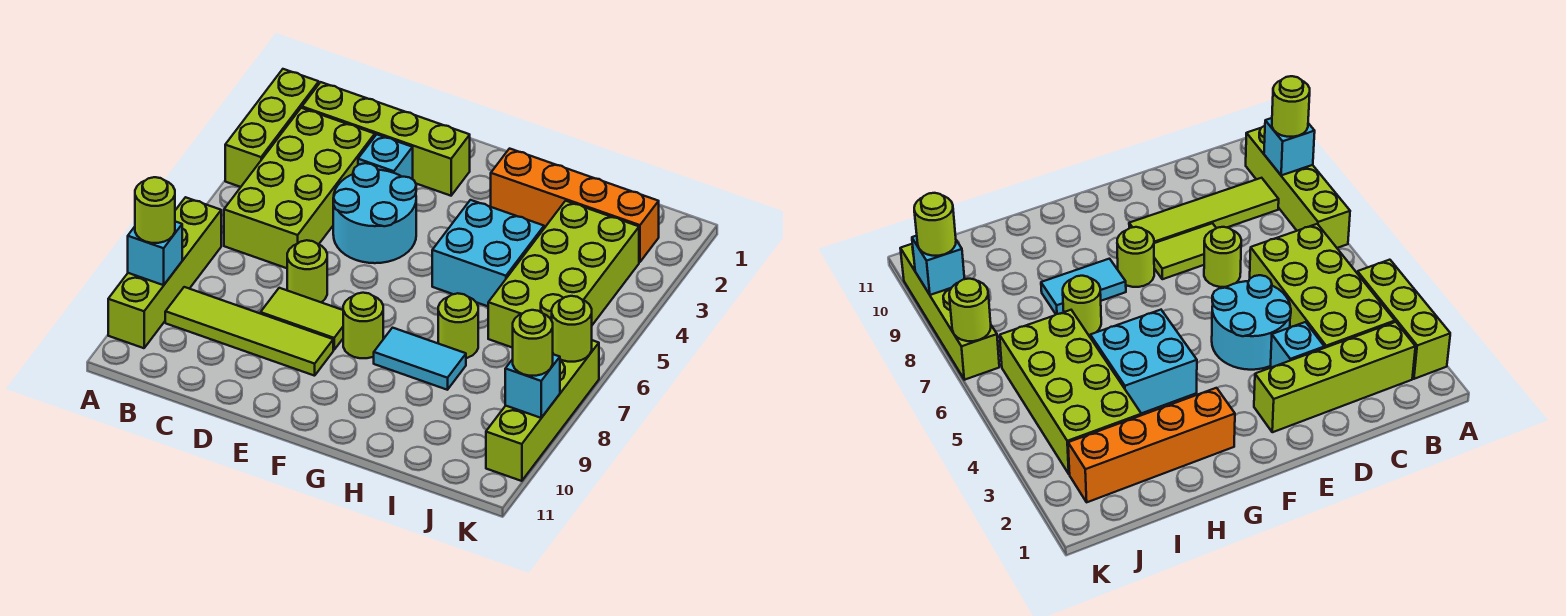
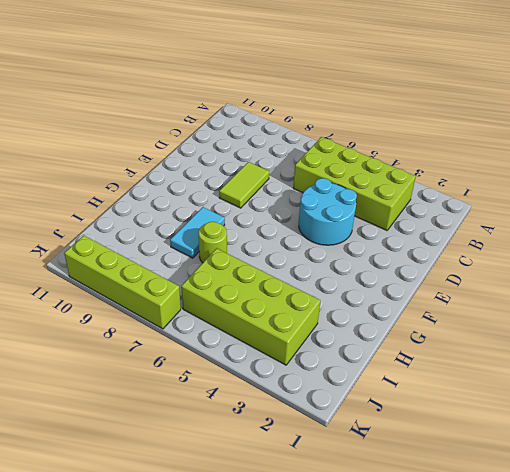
none -> lime 1x3 brick [225,69,319,187]
none -> lime 1x4 brick [108,197,221,348]
none -> lime 1x4 brick [302,82,470,196]

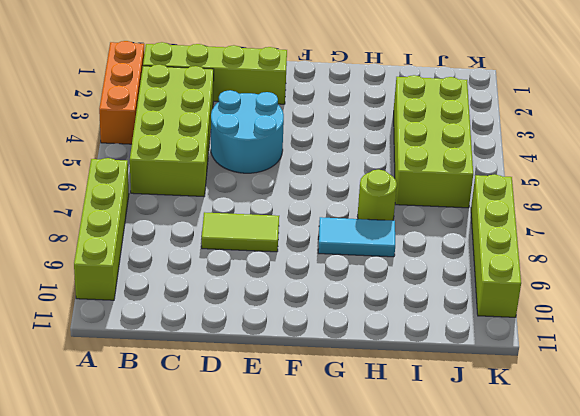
orange 1x3 brick [99,41,144,144] -> lime 1x3 brick [225,69,319,187]
none -> lime 1x4 tile [165,287,333,376]
none -> cyan 1x1 brick [358,134,413,179]
none -> lime 1x1 round brick [287,240,327,302]

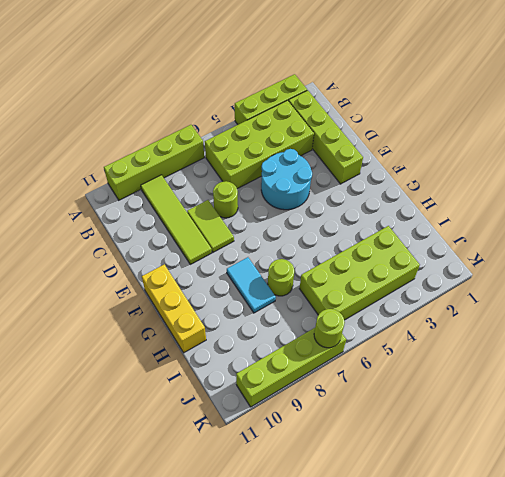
yellow 1x3 brick [142,264,206,353] -> none
none -> cyan 1x1 brick [358,134,413,179]
none -> lime 1x1 round brick [343,293,383,358]
none -> orange 1x4 brick [491,149,659,262]

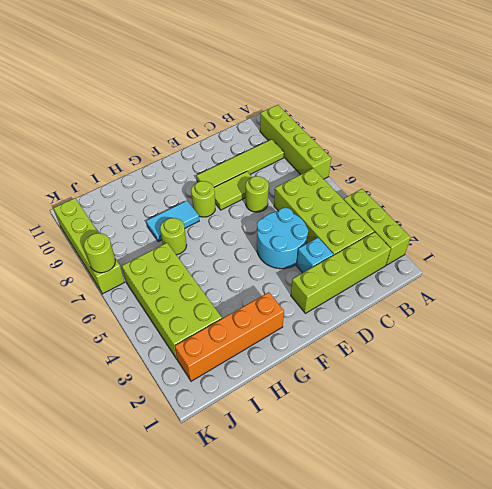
none -> cyan 2x2 brick [432,200,544,306]
none -> cyan 1x1 brick [128,222,182,285]
none -> cyan 1x1 brick [505,354,560,418]

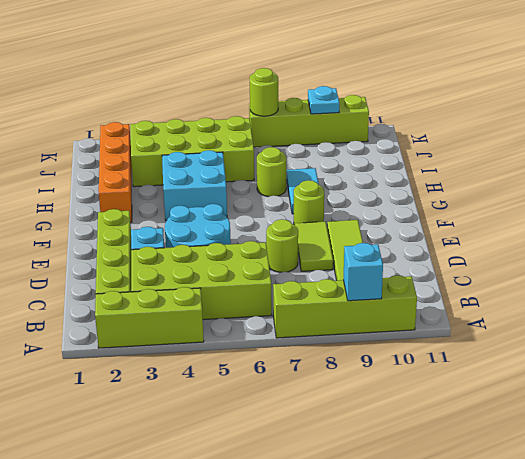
cyan 1x1 plate [308,86,339,114] -> cyan 1x1 brick [505,354,560,418]
none -> lime 1x1 round brick [135,177,175,243]
none -> lime 1x1 round brick [513,310,553,376]

